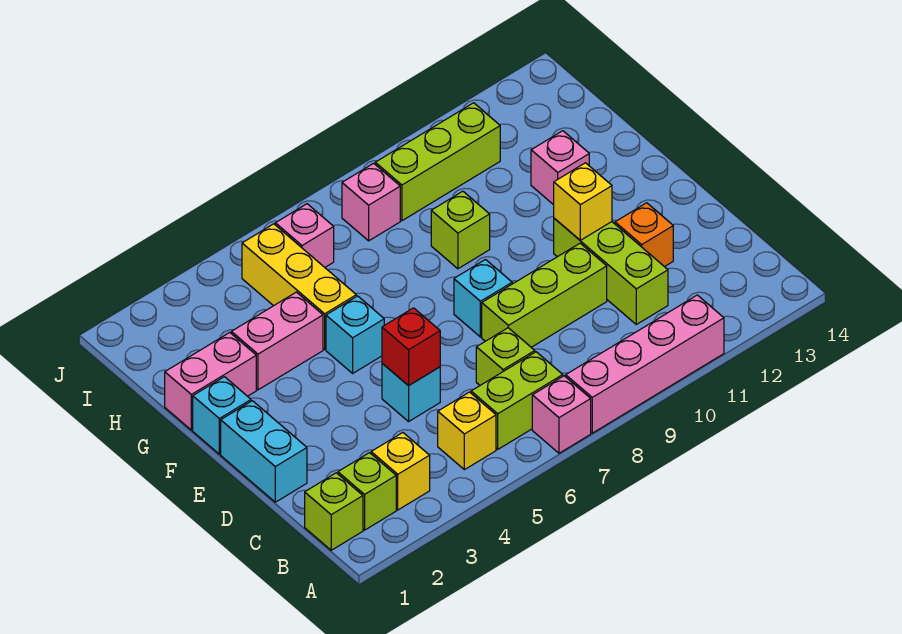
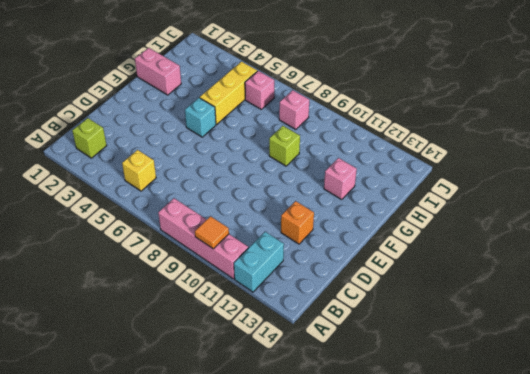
orange 1x1 tile [195,216,229,249] -> none
cyan 1x2 brick [234,232,284,292] -> cyan 1x2 brick moved to [221,401,307,502]
none -> pink 1x1 brick [532,376,591,453]
none -> lime 1x1 brick [305,473,363,550]
none -> yellow 1x1 brick [371,433,430,510]

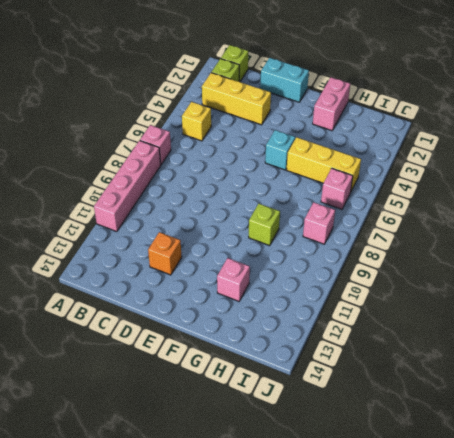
yellow 1x3 brick [202,73,271,125] -> yellow 1x1 brick [371,433,430,510]
none -> lime 1x2 brick [471,352,563,449]
none -> lime 1x1 brick [476,328,535,385]
none -> lime 1x3 brick [554,218,668,324]

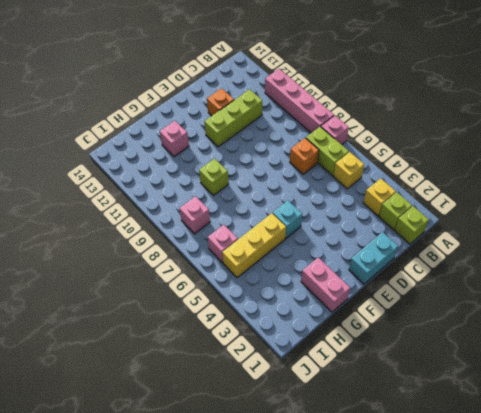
orange 1x1 brick [290,138,319,174] -> lime 1x1 brick [476,328,535,385]
none -> cyan 1x1 brick [382,363,440,421]
none -> lime 1x3 brick [482,243,607,347]
none -> cyan 1x1 brick [454,260,512,337]

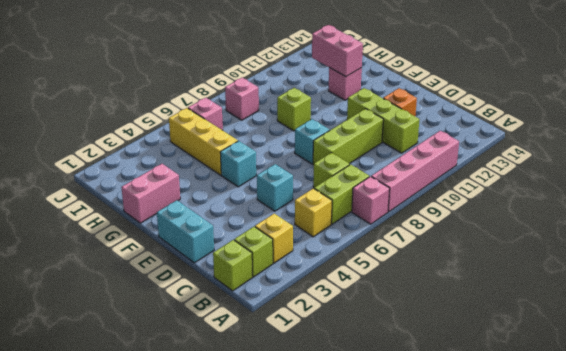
pink 1x2 brick [312,25,363,77] -> pink 1x2 brick turned to [231,292,323,390]
none -> cyan 1x1 brick [193,377,251,454]
none -> lime 1x3 brick [375,103,500,221]
none -> red 1x1 brick [382,308,440,386]

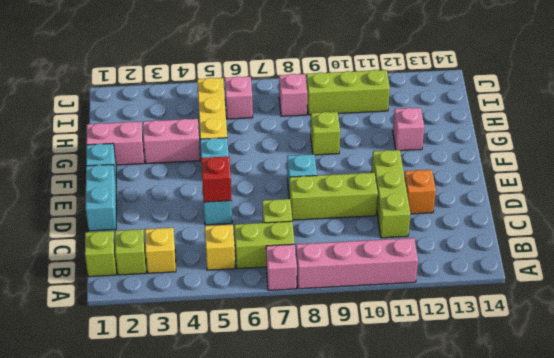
none -> yellow 1x1 brick [554,163,612,240]

